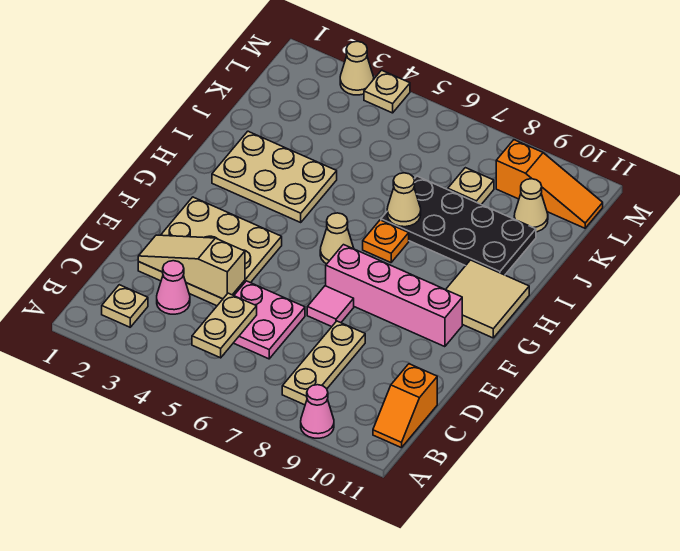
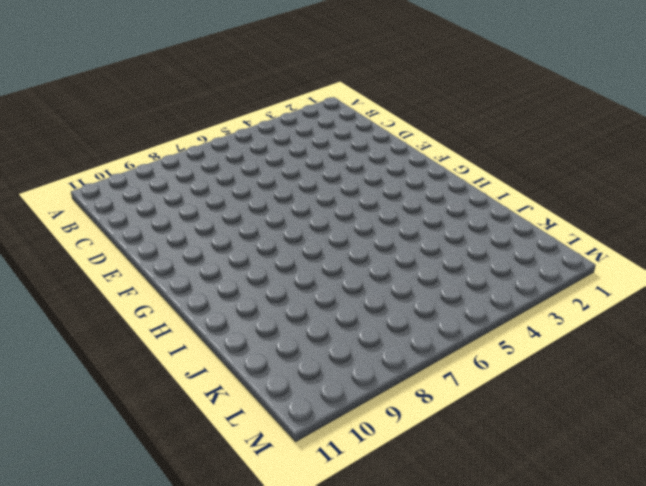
none -> pink 1x1 cone [301,385,334,438]
none -> tan 1x1 plate [102,285,148,327]
none -> tan 1x3 plate [282,321,365,405]

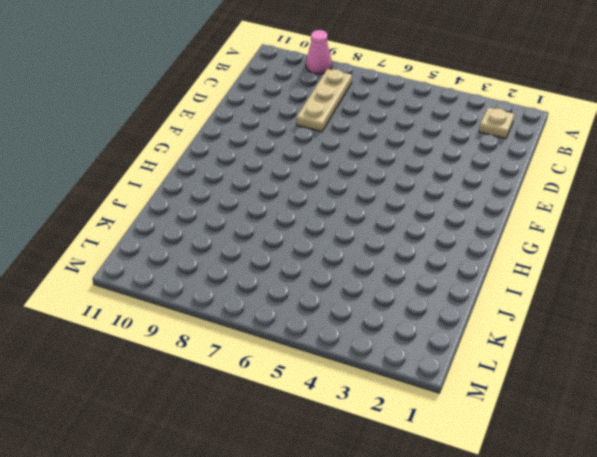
none -> orange 1x2 slope [373,364,437,448]
none -> pink 1x1 cone [157,261,190,314]
none -> pink 2x2 plate [234,281,305,359]

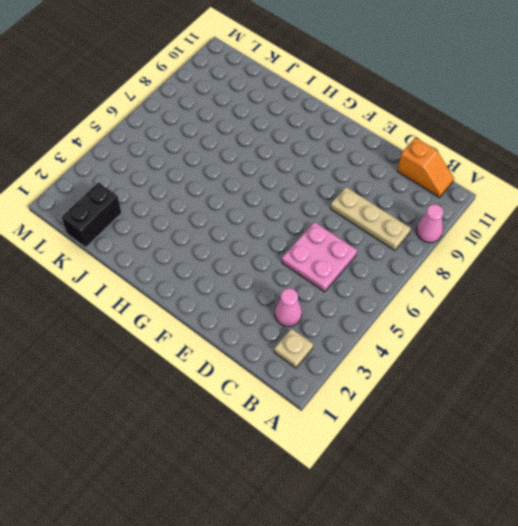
black 1x2 brick [62,182,122,248] -> none
none -> tan 3x3 plate [138,197,282,306]
none -> pink 1x1 tile [307,286,354,327]
none -> pink 1x4 brick [326,245,462,347]

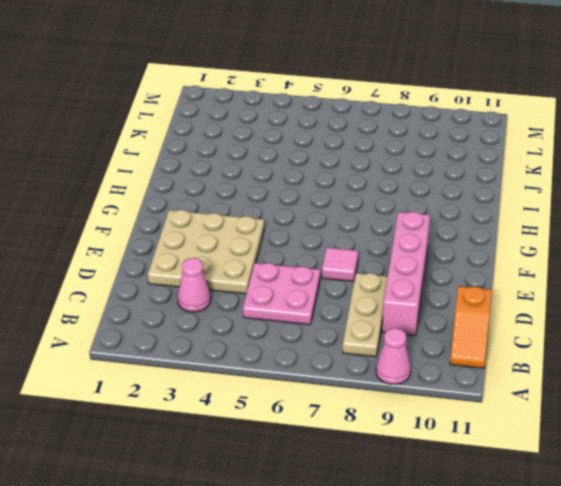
pink 1x4 brick [382,212,430,336] -> pink 1x4 brick turned to [326,245,462,347]
none -> tan 1x1 plate [102,285,148,327]
none -> tan 1x1 cone [320,213,354,264]
none -> tan 2x2 tile [446,260,529,338]

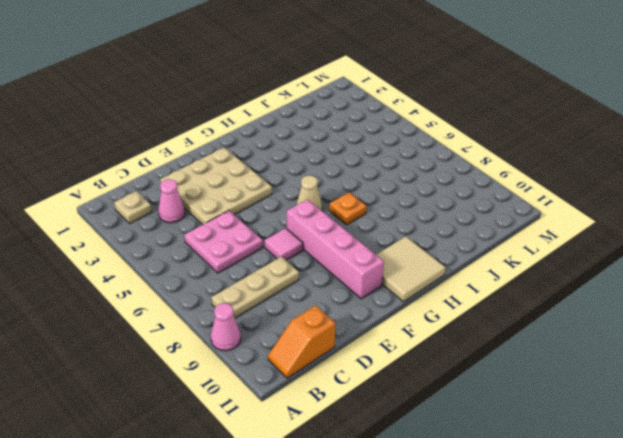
none -> tan 2x3 plate [212,131,337,222]
none -> black 2x4 plate [381,176,536,275]
none -> tan 1x1 plate [448,168,494,204]

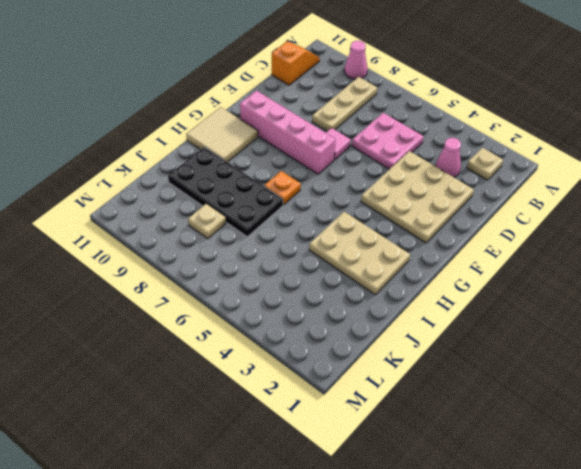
none -> tan 1x1 cone [320,213,354,264]
none -> tan 1x1 cone [514,179,548,232]
none -> orange 1x3 slope [496,140,603,228]

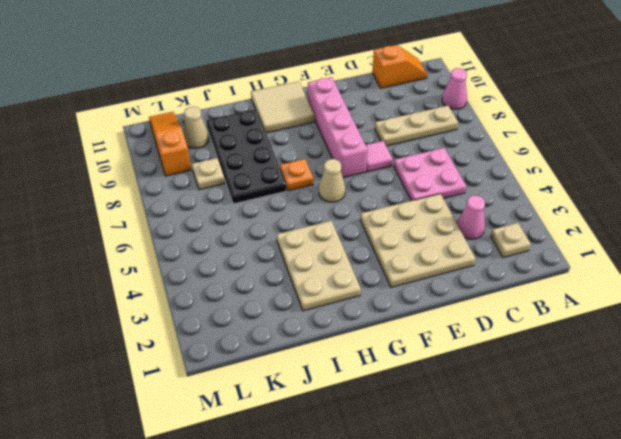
none -> tan 1x1 cone [340,41,374,95]
none -> tan 1x1 plate [364,70,410,113]
none -> tan 1x2 plate [192,293,257,358]

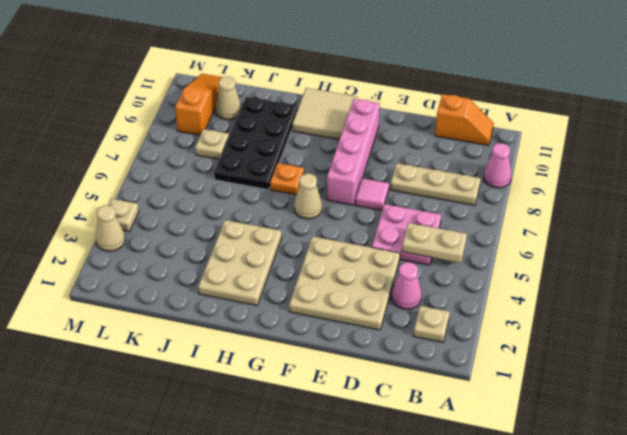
none -> tan 1x3 slope [138,235,245,299]
none -> tan 1x1 cone [387,173,421,227]

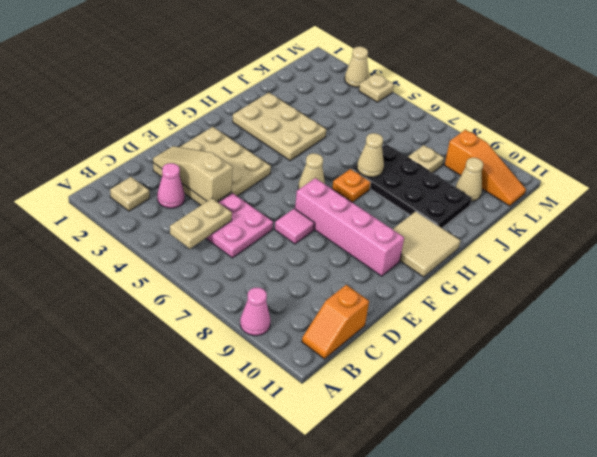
none -> tan 1x3 plate [282,321,365,405]

